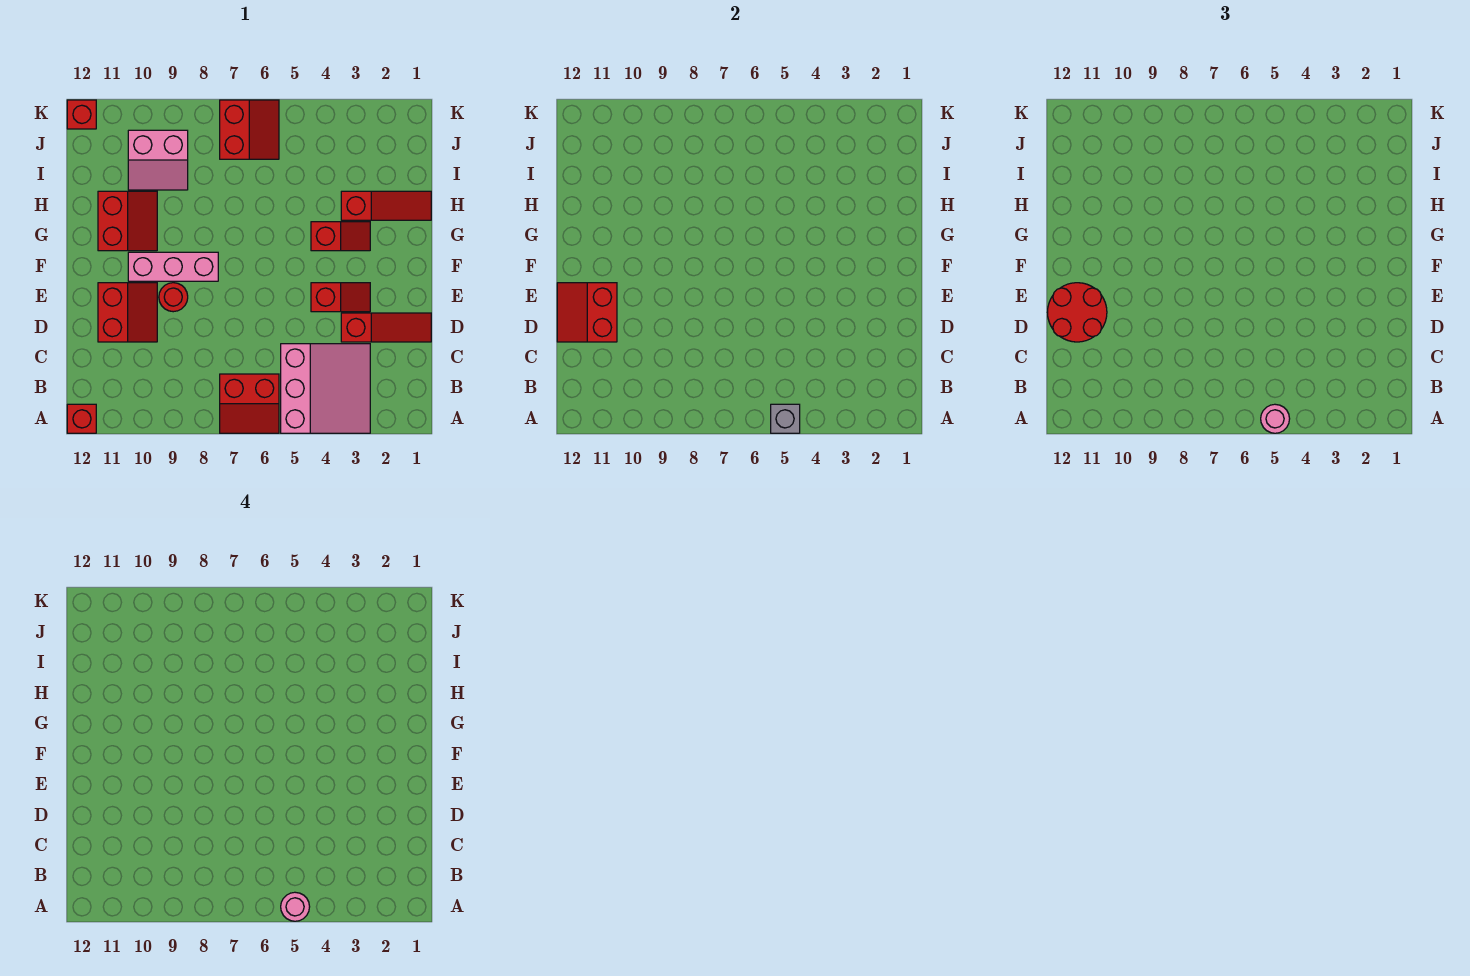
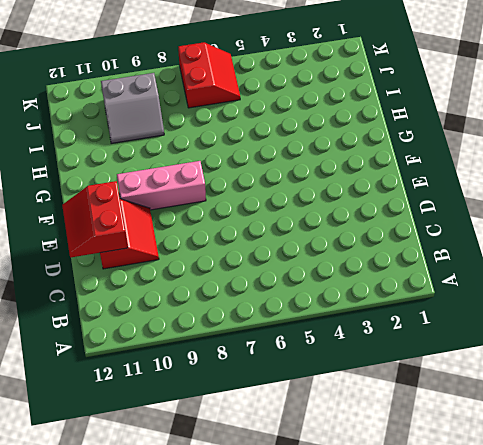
grey 2x2 slope [101,73,164,144] -> pink 2x2 slope [128,130,188,190]
none -> pink 3x3 slope [281,344,370,433]
none -> red 2x2 slope [220,374,279,433]
none -> red 1x1 brick [67,404,96,433]

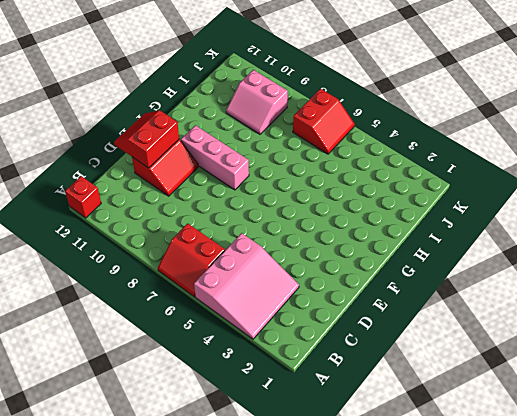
none -> red 1x3 slope [341,313,431,342]
none -> red 1x2 slope [311,283,370,312]
none -> red 1x1 round brick [159,283,188,312]

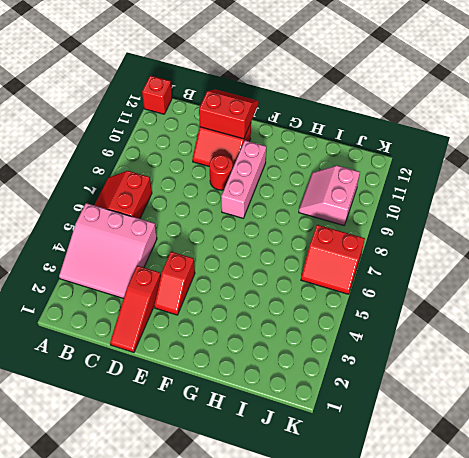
none -> red 1x2 slope [311,222,370,251]
none -> red 2x2 slope [98,191,157,251]
none -> red 1x3 slope [341,191,431,220]

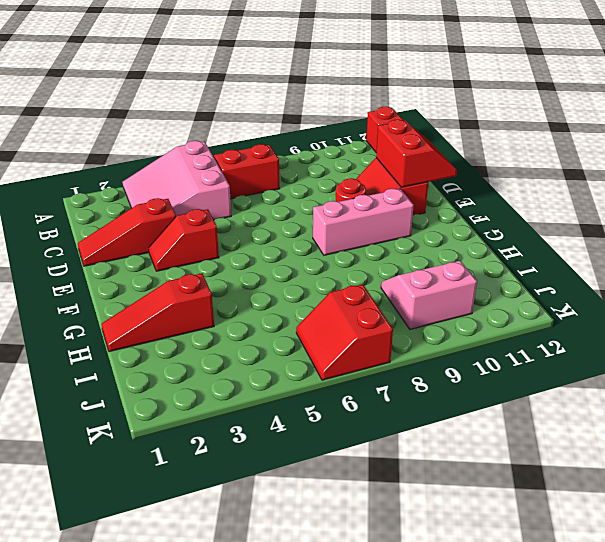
none -> red 1x2 slope [311,222,370,251]
none -> red 2x2 slope [98,191,157,251]
none -> red 1x1 brick [67,100,96,129]

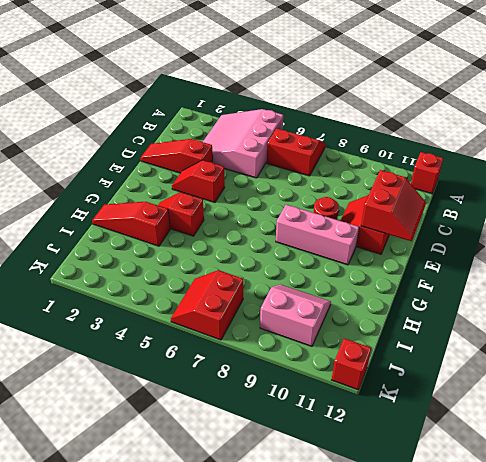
none -> red 2x2 slope [98,191,157,251]
none -> grey 1x1 brick [771,404,800,433]
none -> pink 1x1 round brick [1261,404,1290,433]

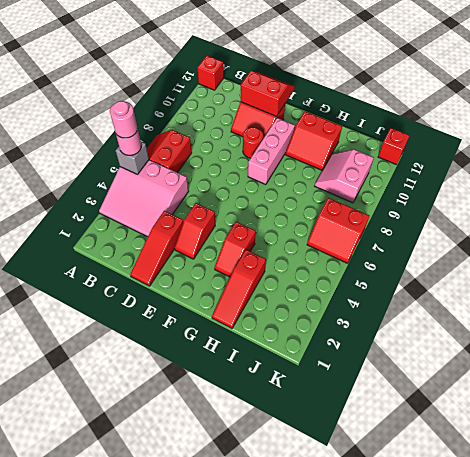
none -> red 2x2 round brick [1047,283,1107,342]

